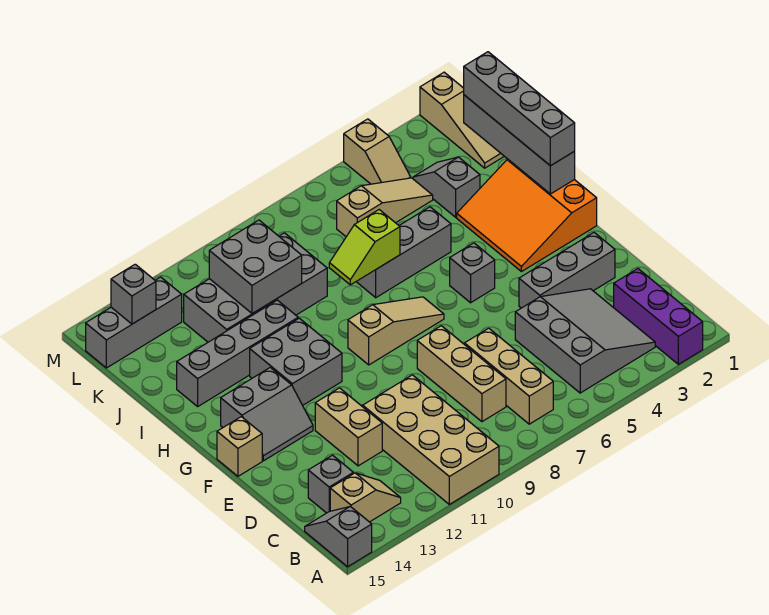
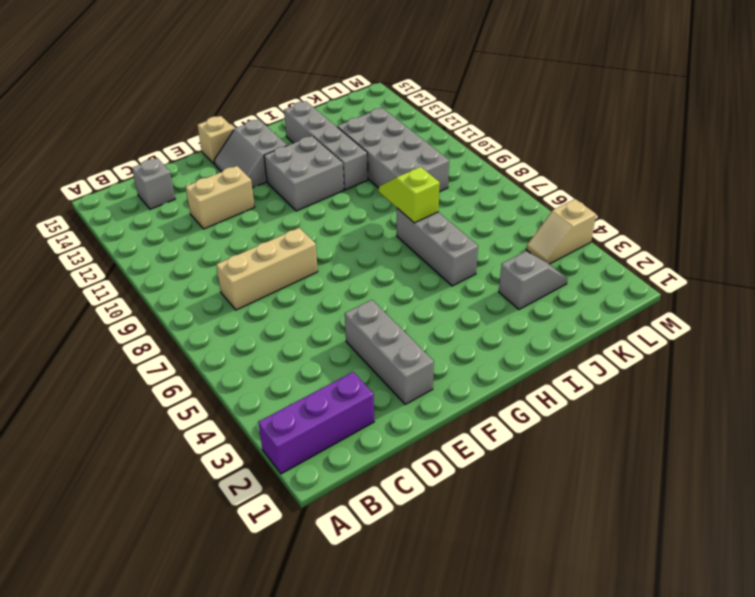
none -> tan 2x4 brick [363,375,499,504]
none -> grey 1x2 slope [305,506,372,567]
none -> grey 3x3 slope [515,289,655,393]

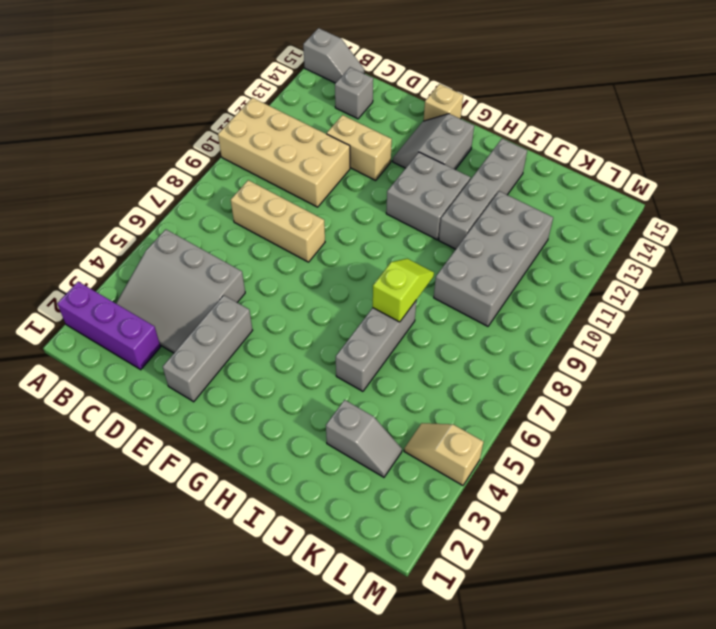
none -> tan 1x3 brick [465,328,553,424]
none -> tan 1x2 slope [330,473,401,522]
none -> orange 3x3 slope [457,159,597,272]

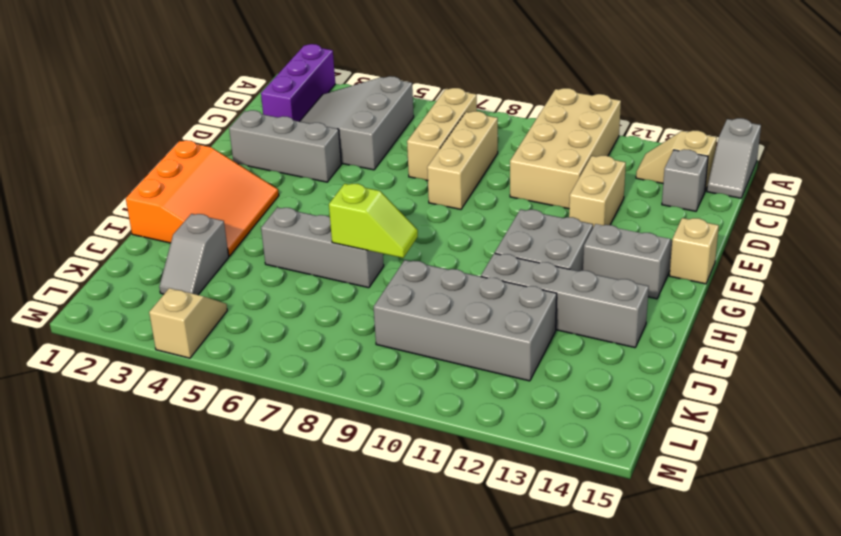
none -> grey 1x1 brick [450,243,495,303]
none -> tan 1x3 slope [348,297,444,365]
none -> tan 1x3 slope [420,72,504,168]

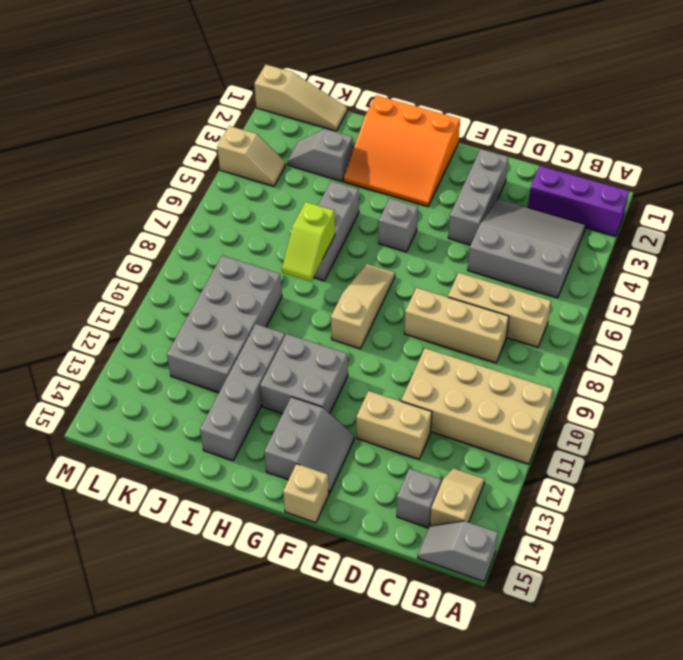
none -> tan 1x3 slope [337,178,433,237]
none -> grey 1x3 brick [86,277,182,368]
none -> grey 1x4 brick [464,95,575,194]

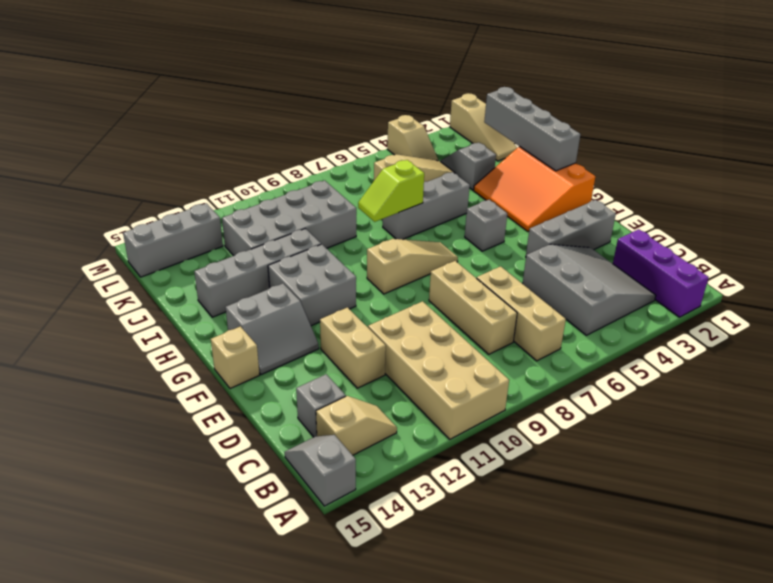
none -> grey 2x2 brick [209,220,302,314]
none -> grey 1x1 brick [111,264,156,324]
none -> grey 1x4 brick [464,52,575,166]

